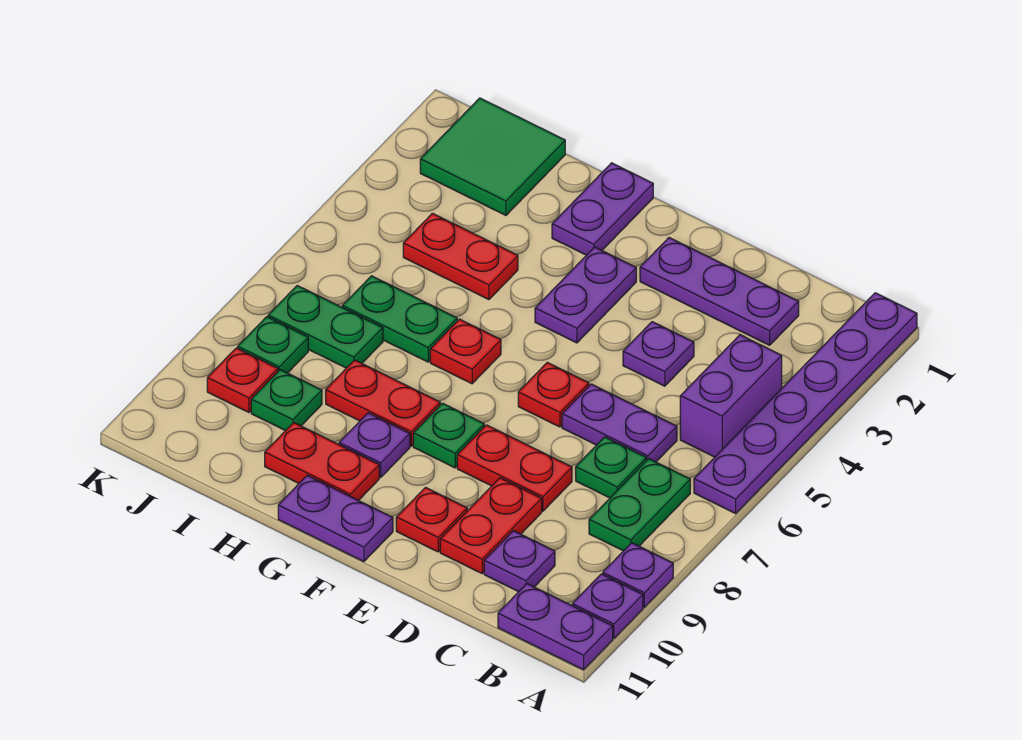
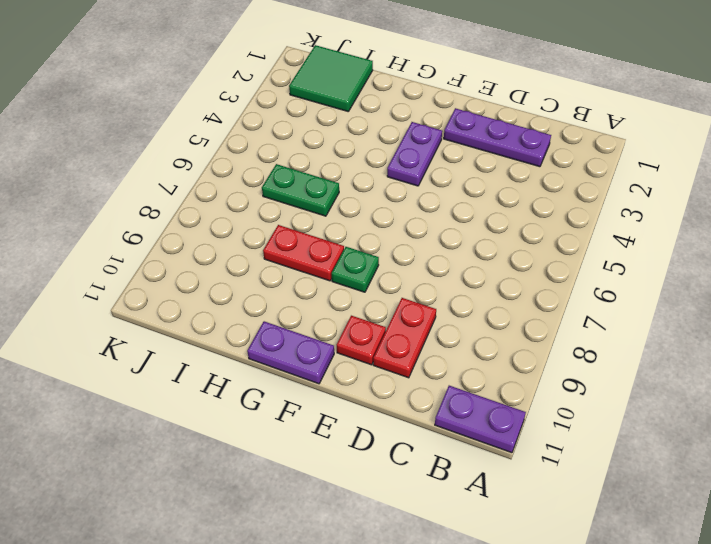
none -> purple 1x6 plate [694,293,917,513]
none -> purple 1x1 plate [603,543,673,607]
none -> purple 1x1 plate [572,574,643,639]
none -> purple 1x2 brick [680,335,782,457]

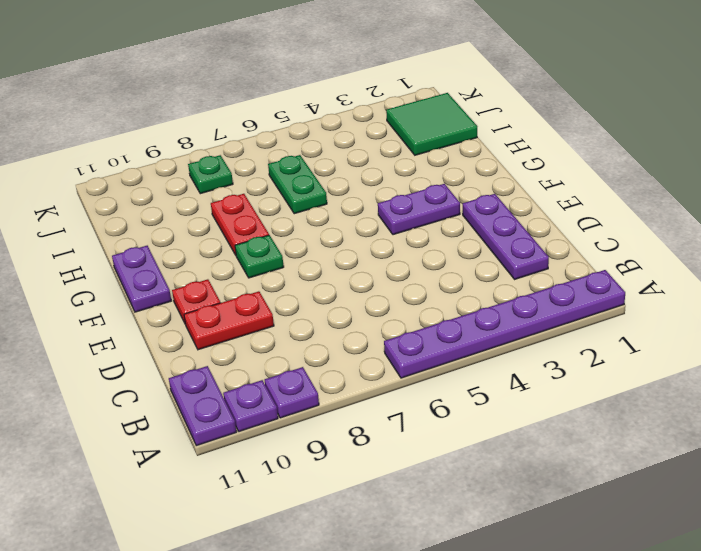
none -> purple 1x2 brick [680,335,782,457]
none -> green 1x2 plate [589,459,690,551]
none -> purple 1x2 plate [562,384,677,462]
none -> green 1x1 plate [576,437,646,498]

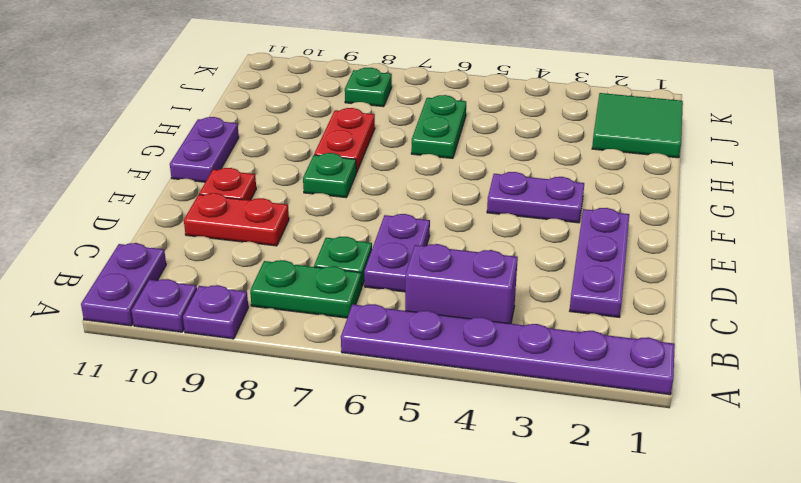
none -> purple 1x1 plate [484,531,555,592]
none -> purple 1x1 plate [623,322,694,386]
none -> red 1x2 plate [457,425,572,511]
none -> red 1x1 plate [518,362,589,427]

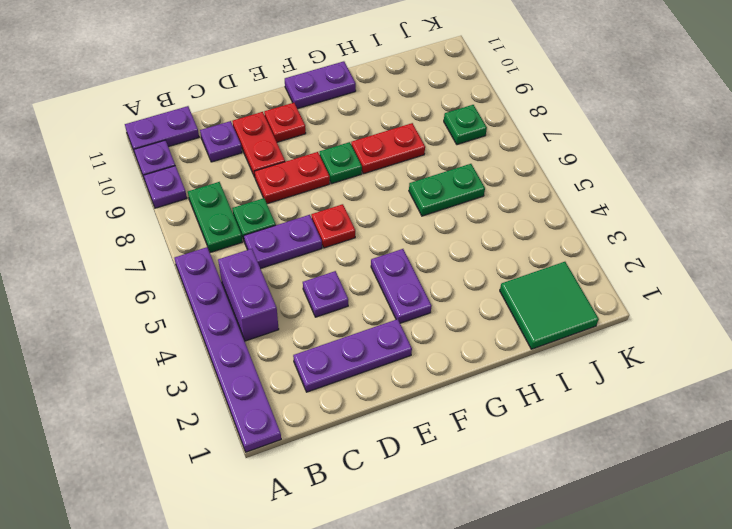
none -> purple 1x2 plate [552,163,653,255]
none -> red 1x1 plate [430,319,501,384]
none -> purple 1x1 plate [339,413,410,477]
none -> red 1x2 plate [265,423,379,501]

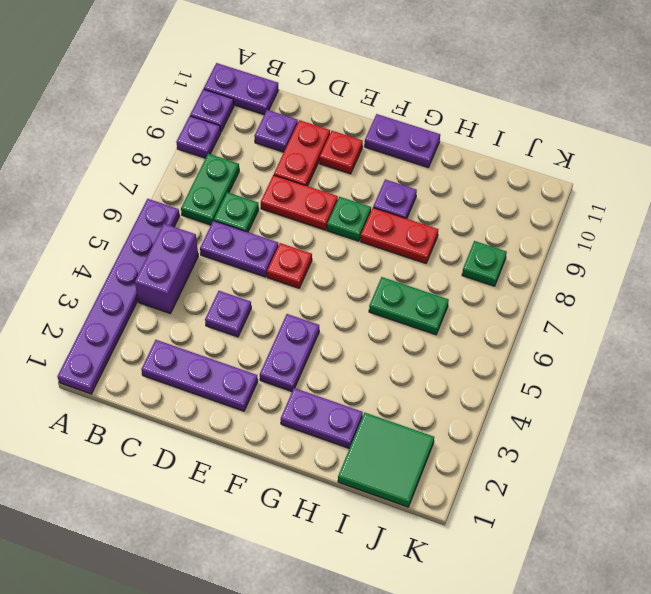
purple 1x2 plate [281,388,363,448] -> purple 1x2 plate turned to [552,163,653,255]
none -> red 1x1 plate [430,319,501,384]
none -> red 1x2 plate [265,423,379,501]
none -> red 1x2 plate [403,213,518,300]
none -> green 1x2 plate [268,286,383,368]

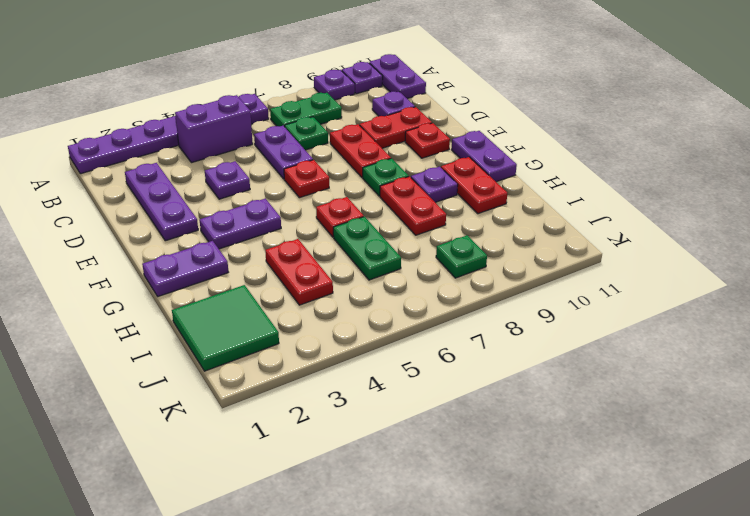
none -> green 1x2 plate [268,286,383,368]
none -> green 1x1 plate [251,370,322,431]
none -> red 1x1 plate [207,348,278,412]

